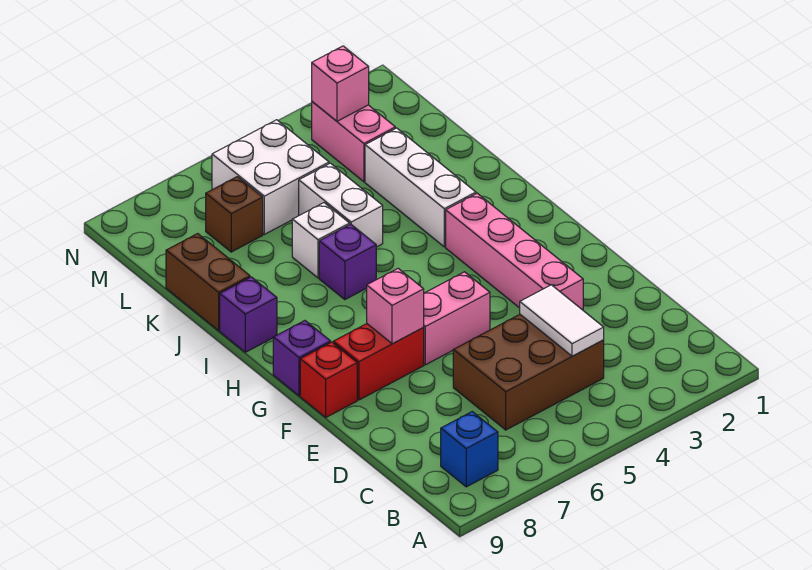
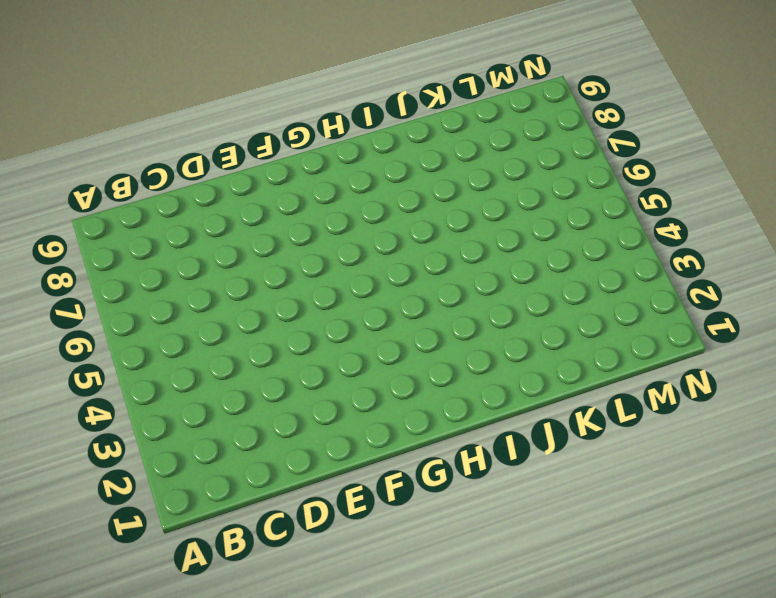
none -> blue 1x1 brick [441,412,498,487]
none -> brown 2x3 brick [453,314,604,430]
none -> pink 1x4 brick [446,193,583,310]

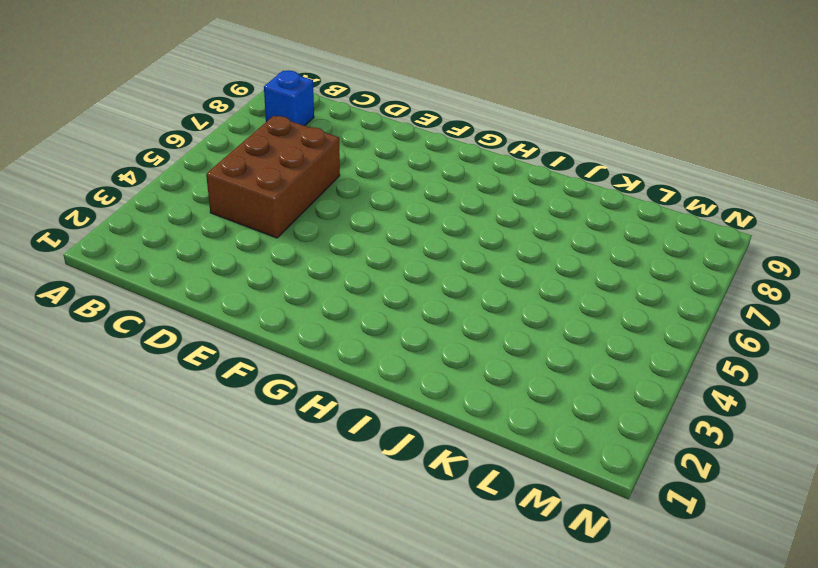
none -> pink 1x4 brick [446,193,583,310]
none -> pink 1x2 brick [424,272,490,365]
none -> red 1x2 brick [333,324,424,400]

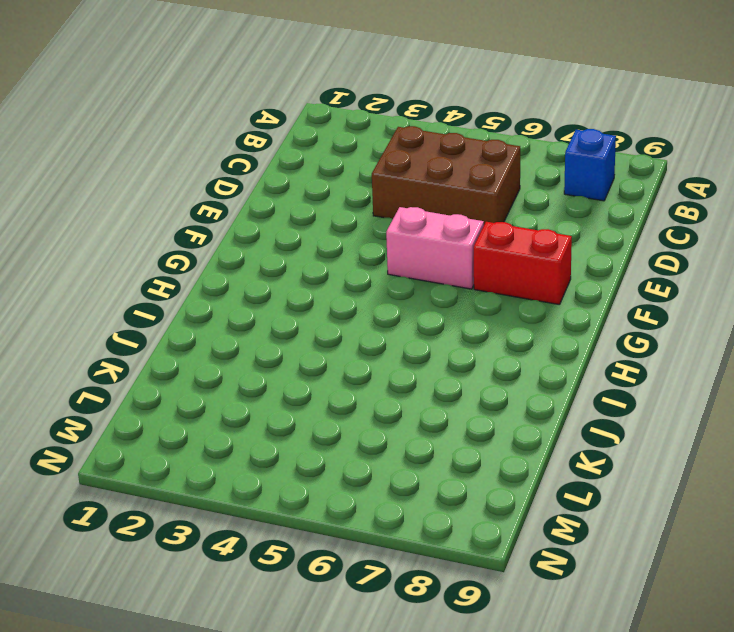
none -> pink 1x4 brick [446,193,583,310]
none -> red 1x1 brick [300,342,357,417]
none -> purple 1x1 brick [273,321,331,396]

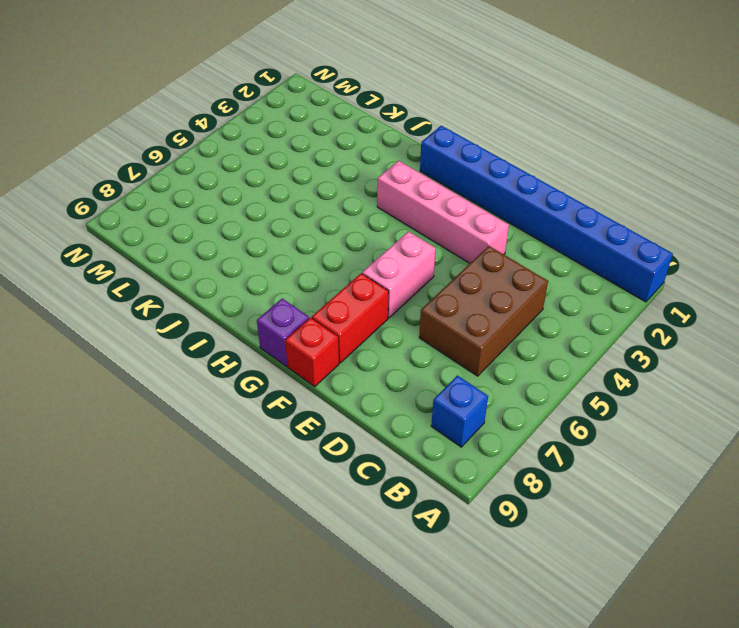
blue 1x8 brick [420,126,673,302] -> none
none -> white 1x3 brick [365,128,476,247]
none -> purple 1x1 brick [319,224,376,300]
none -> purple 1x1 brick [220,277,277,352]

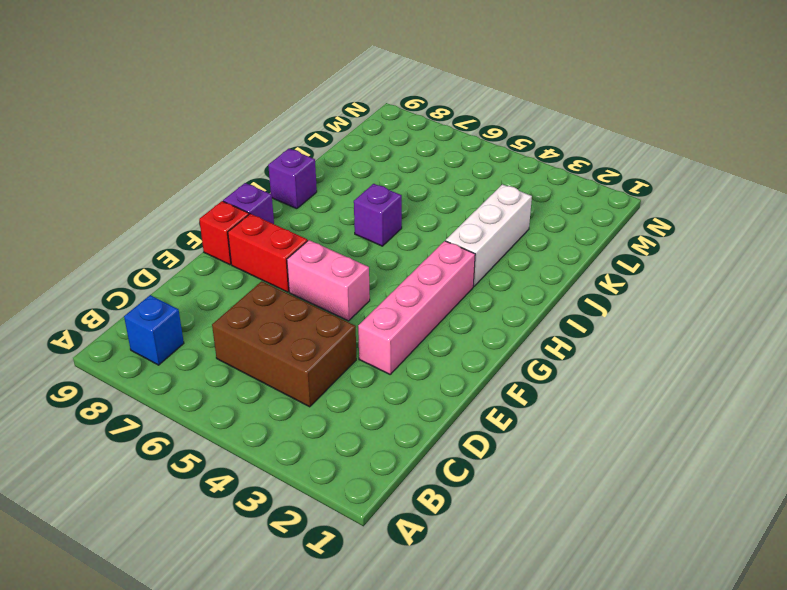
none -> white 1x2 brick [299,163,383,247]
none -> white 1x1 brick [292,203,350,278]
none -> brown 1x2 brick [166,234,250,331]

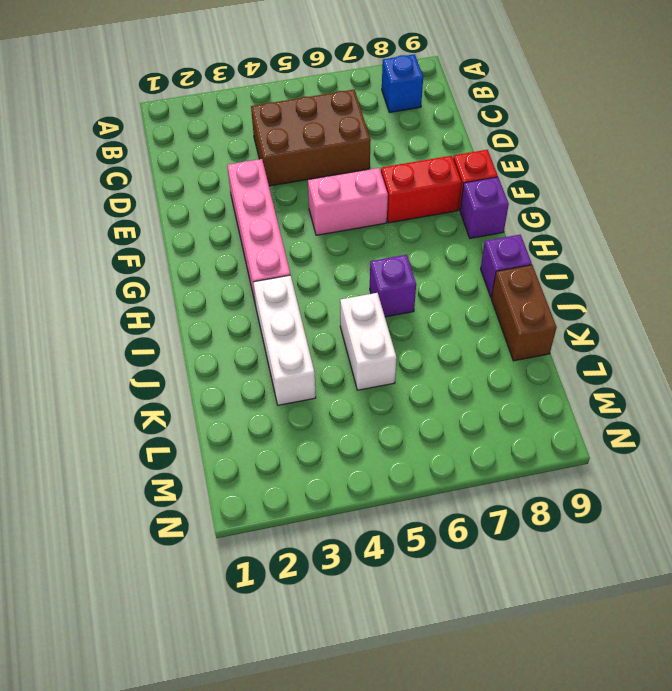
none -> white 1x1 brick [292,203,350,278]
none -> pink 1x2 brick [312,102,395,182]
none -> white 2x2 brick [212,120,329,234]

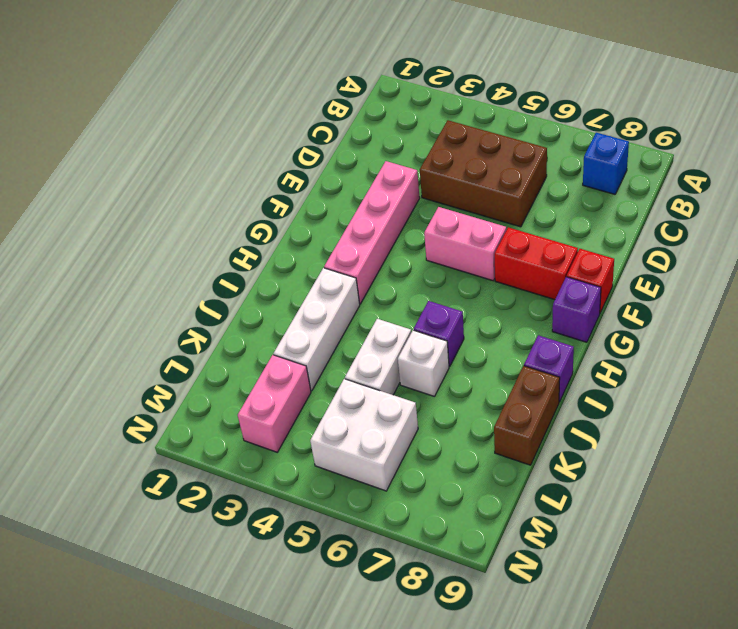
none -> brown 1x1 brick [206,177,263,252]
none -> white 1x2 tile [520,285,604,356]
none -> pink 1x1 brick [367,268,424,344]

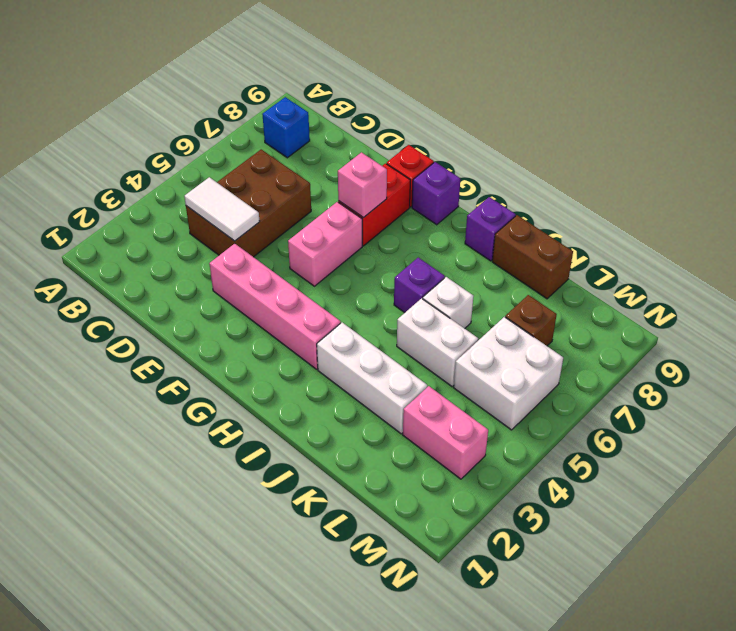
none -> pink 1x1 brick [312,46,369,121]

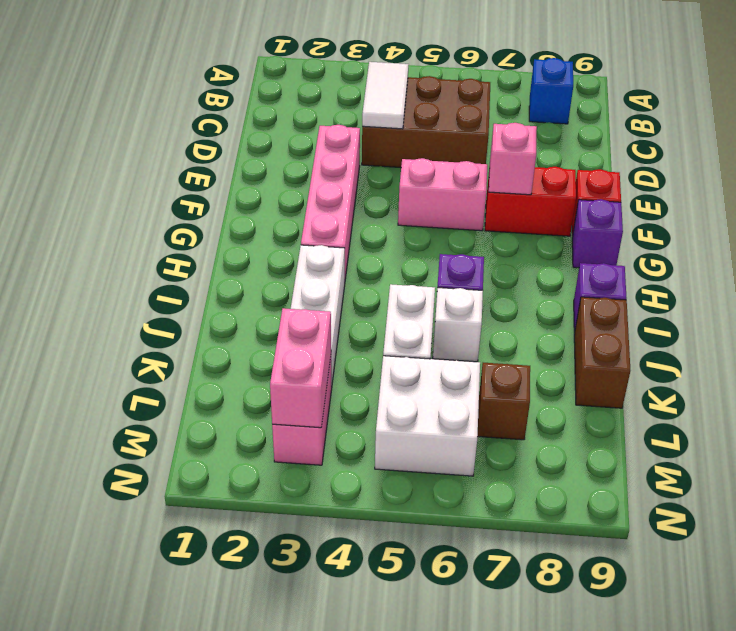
pink 1x2 brick [270,308,331,428] -> pink 1x1 brick [312,46,369,121]

